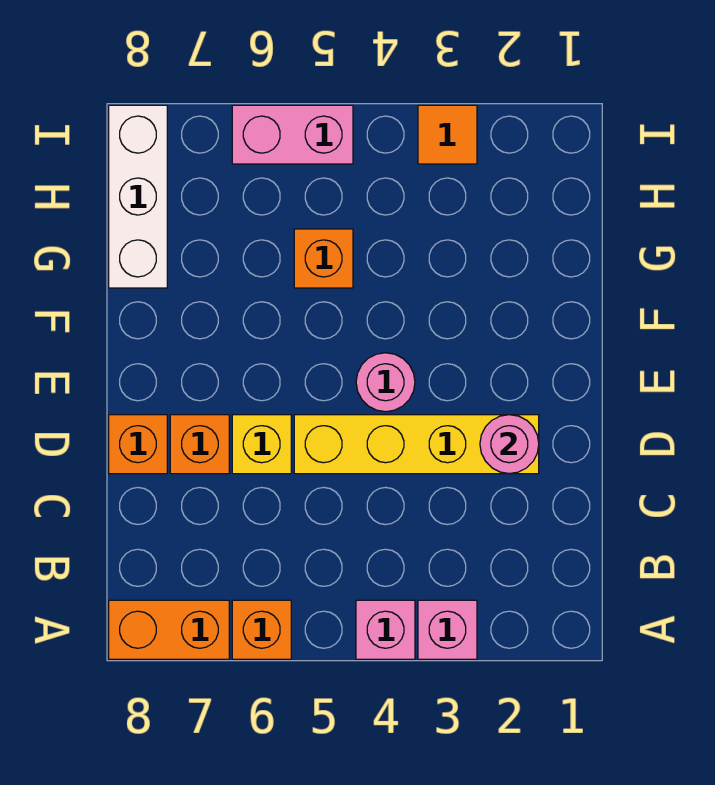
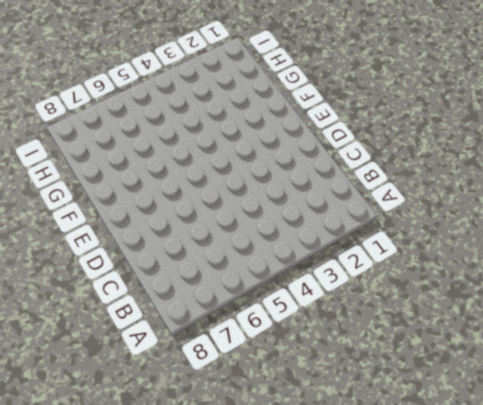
none -> pink 1x1 brick [418,600,477,659]
none -> pink 1x1 brick [356,600,415,659]
none -> orange 1x1 brick [232,600,291,659]

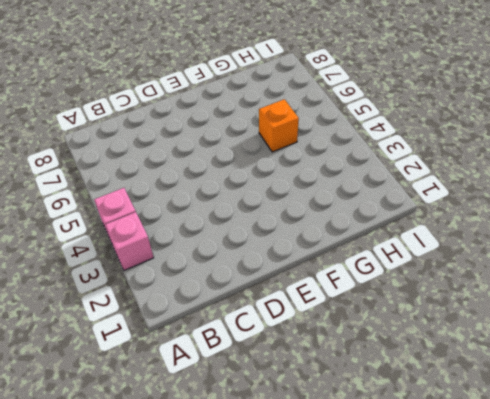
none -> orange 1x1 brick [232,600,291,659]
none -> orange 1x2 brick [109,600,229,659]
none -> yellow 1x4 brick [294,415,539,474]

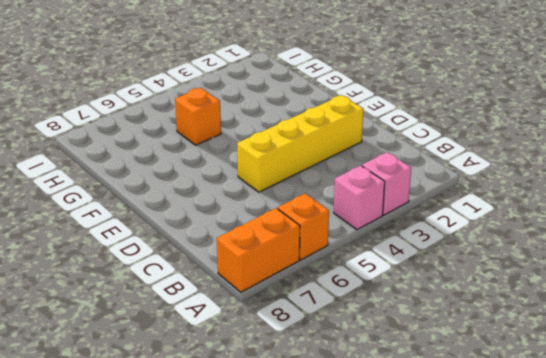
none -> yellow 1x1 brick [232,415,291,474]
none -> orange 1x1 brick [170,415,229,474]
none -> orange 1x1 brick [109,415,167,474]

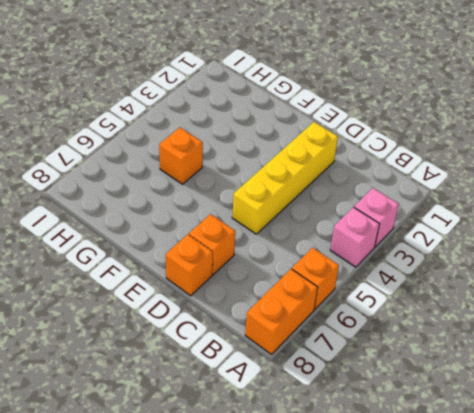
none -> yellow 1x1 brick [232,415,291,474]
none -> pink 1x1 round brick [356,353,415,412]
none -> white 1x3 brick [109,105,167,288]

